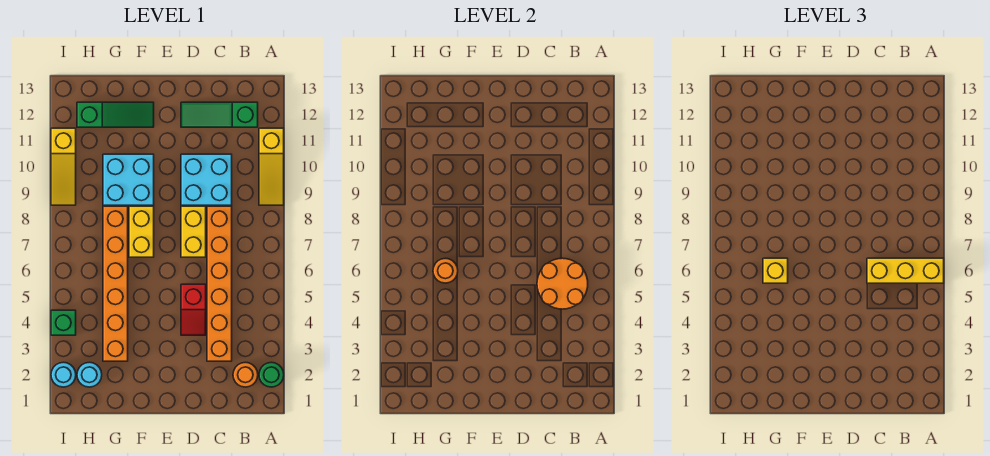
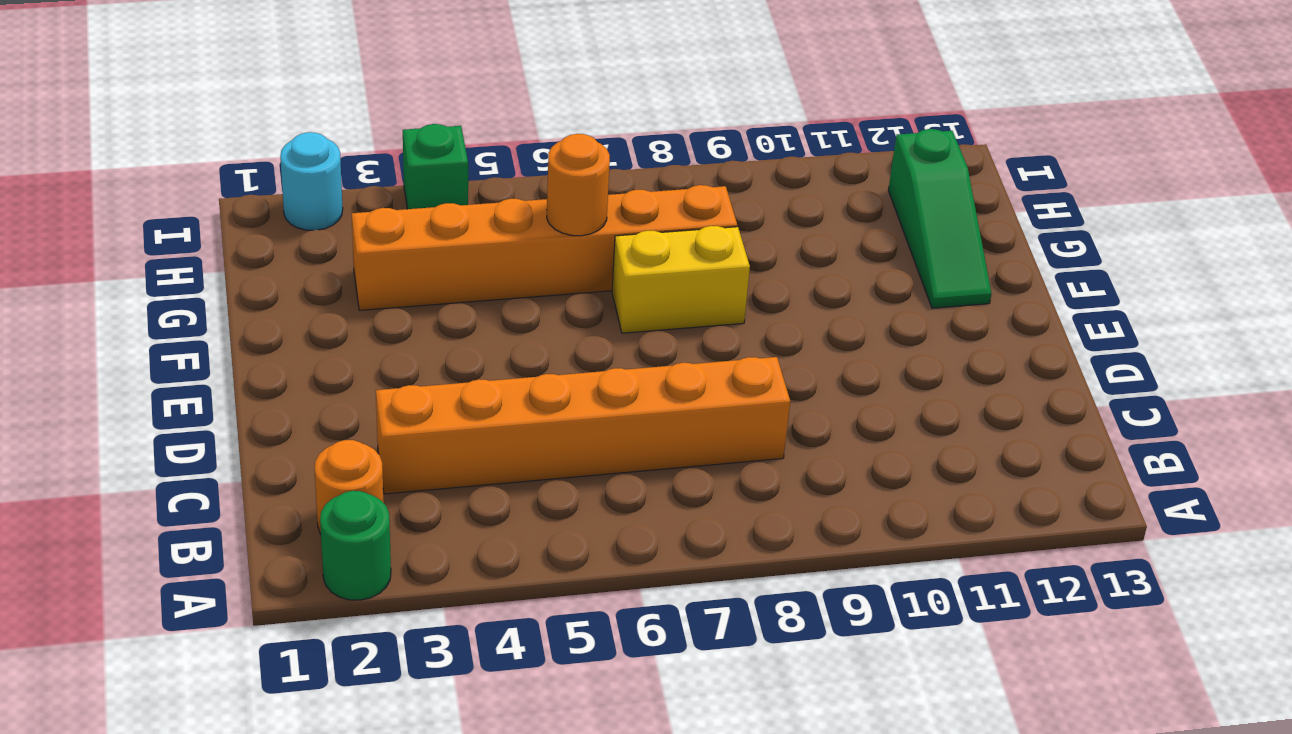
none -> yellow 1x3 slope [259,128,284,205]
none -> green 1x3 slope [181,102,258,127]
none -> cyan 2x2 brick [181,154,232,205]

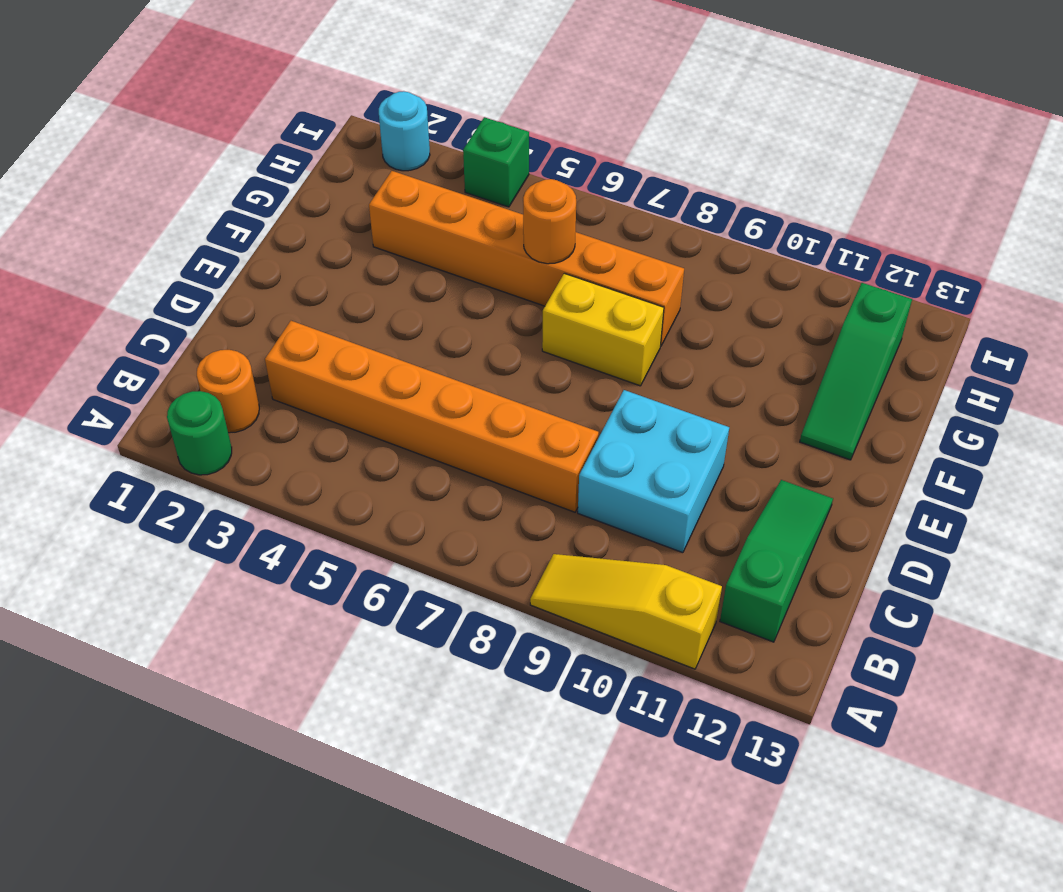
none -> red 1x2 slope [181,284,206,335]
none -> yellow 1x2 brick [181,206,206,257]
none -> cyan 2x2 brick [103,154,154,205]

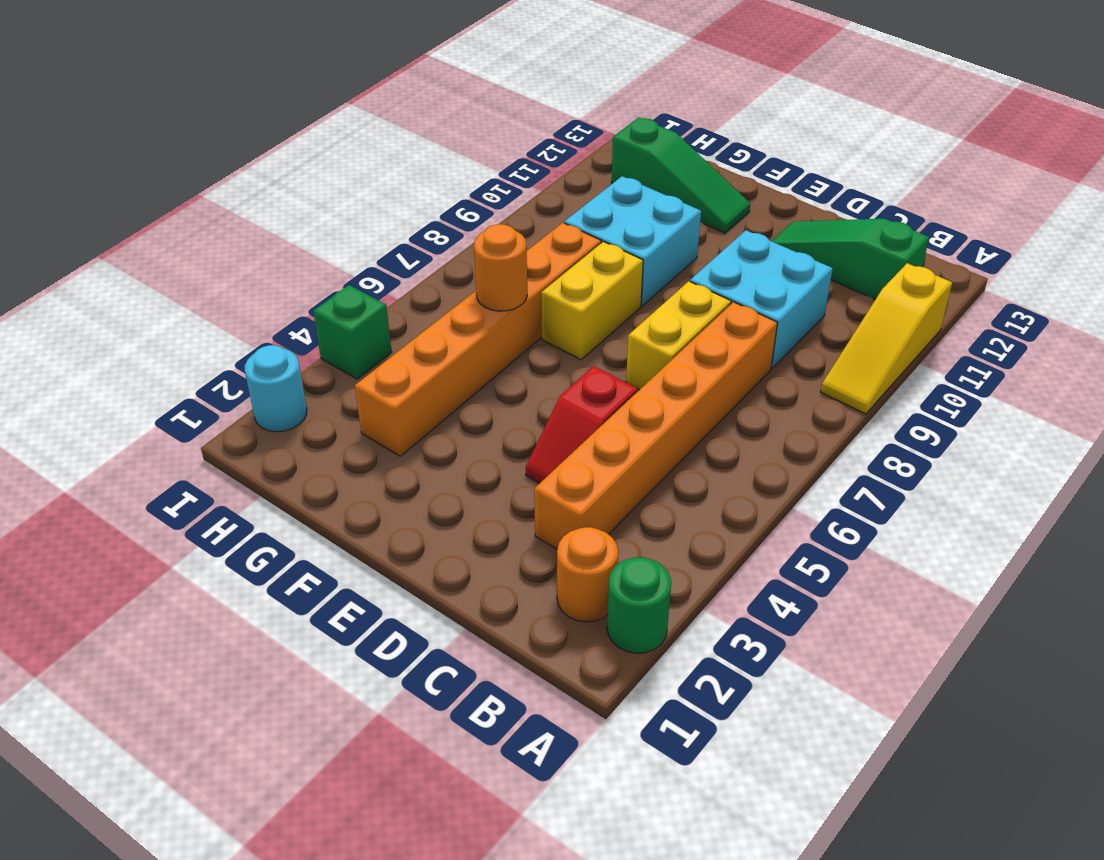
none -> cyan 1x1 round brick [77,362,102,387]
none -> yellow 1x3 slope [51,128,76,205]
none -> orange 2x2 round brick [537,258,588,309]

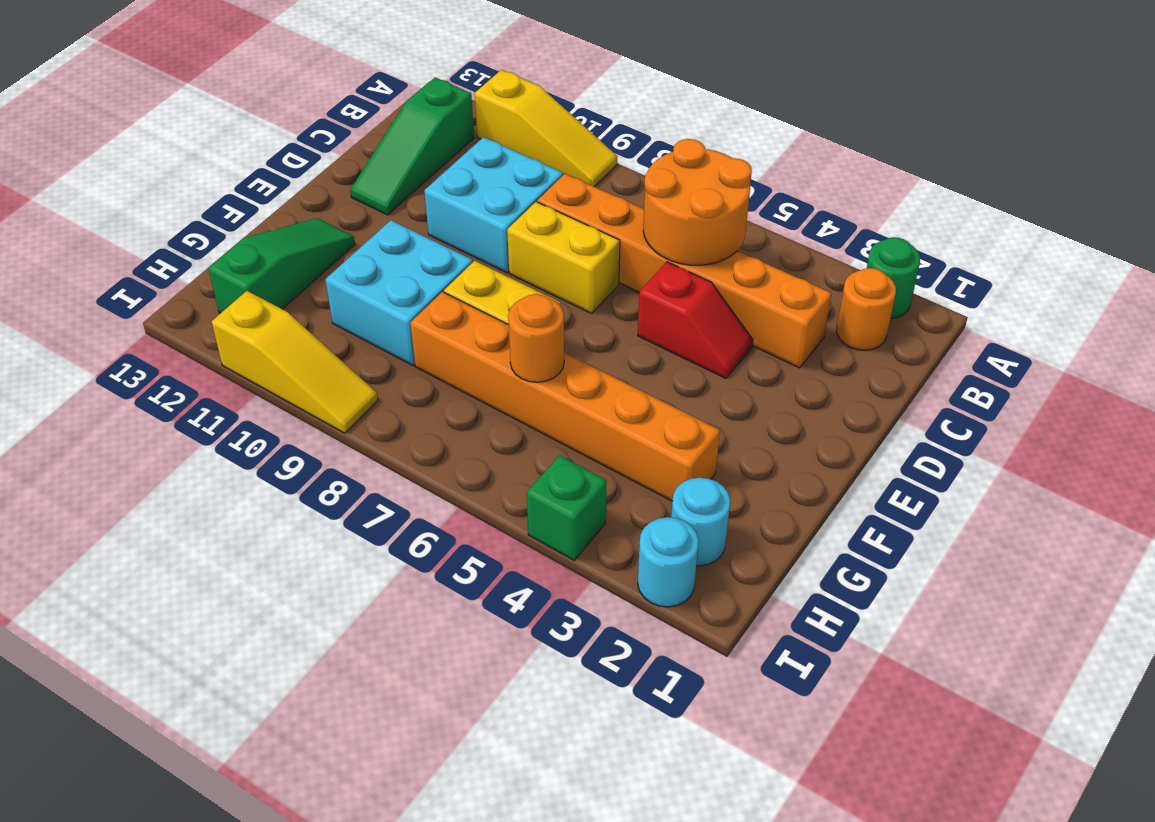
none -> yellow 1x3 brick [867,258,944,283]
none -> yellow 1x1 brick [763,258,788,283]

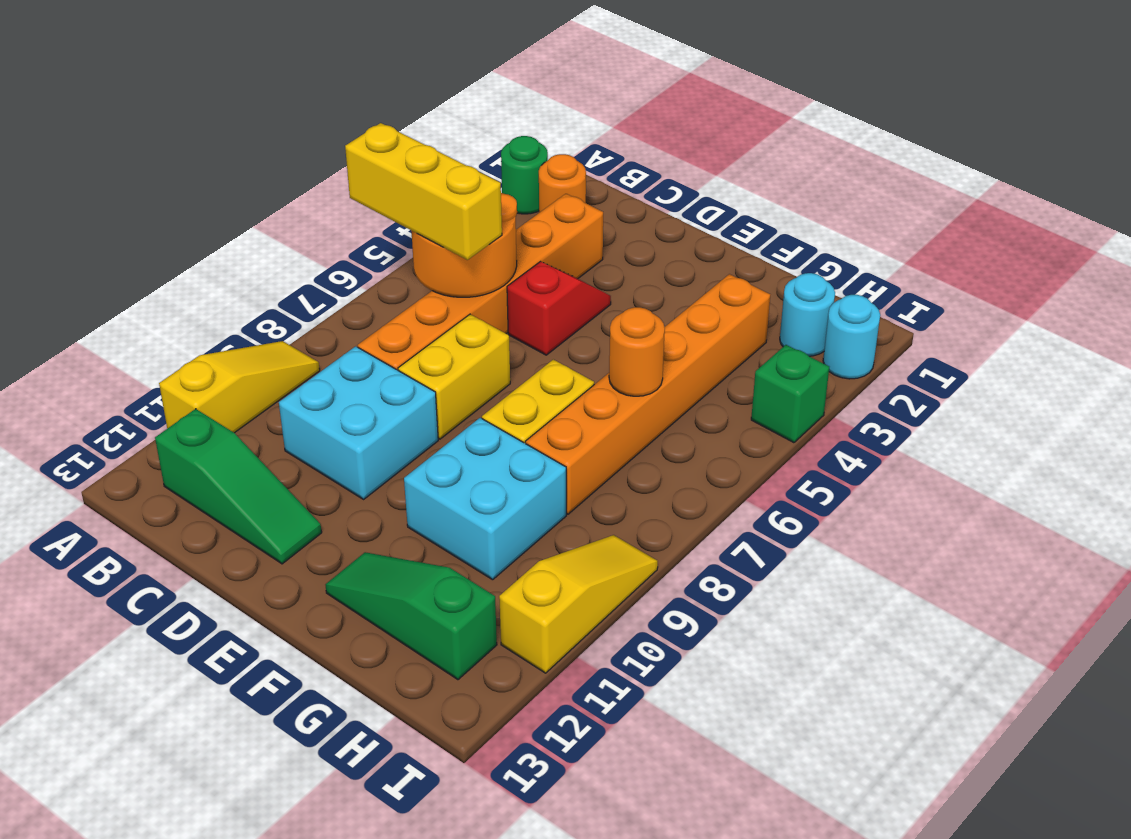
none -> yellow 1x1 brick [763,258,788,283]

